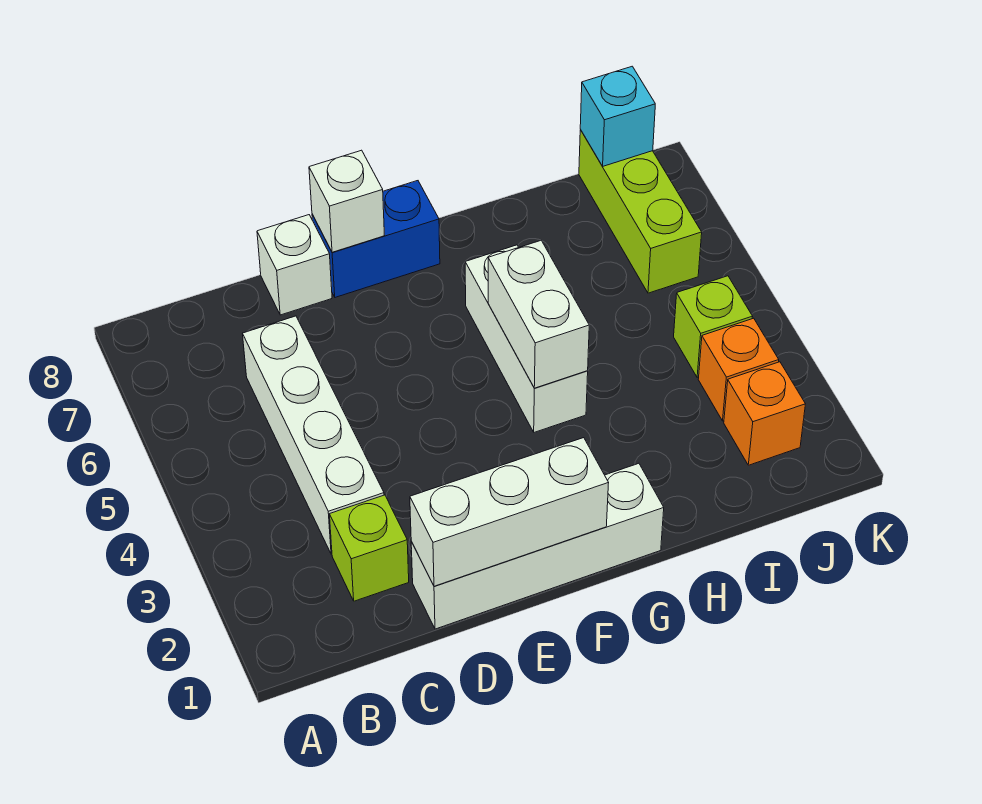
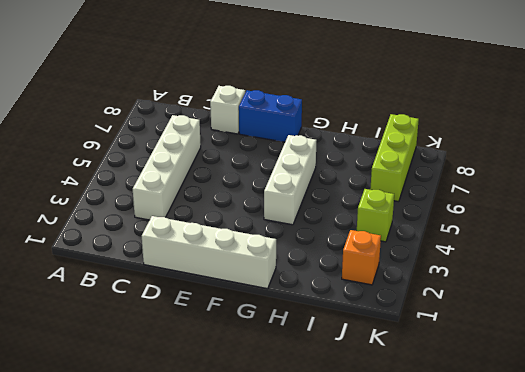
none -> lime 1x1 brick [329,495,409,601]
none -> orange 1x1 brick [698,318,779,421]
none -> white 1x3 brick [410,438,608,586]

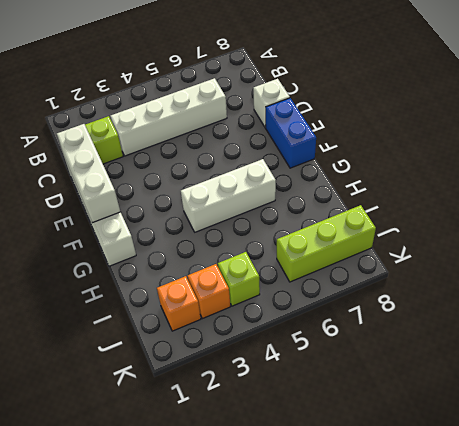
none -> white 1x1 brick [309,150,385,252]
none -> white 1x2 brick [488,240,589,388]
none -> cyan 1x1 brick [580,66,655,166]

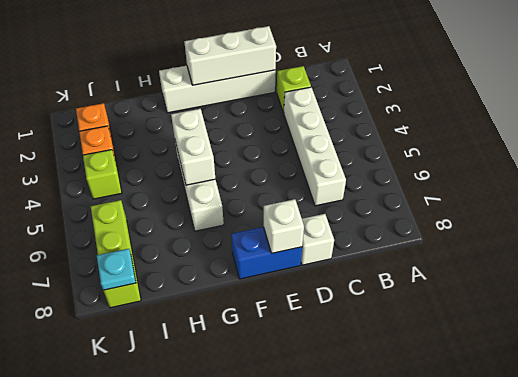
cyan 1x1 plate [97,249,136,290] -> cyan 1x1 brick [580,66,655,166]

